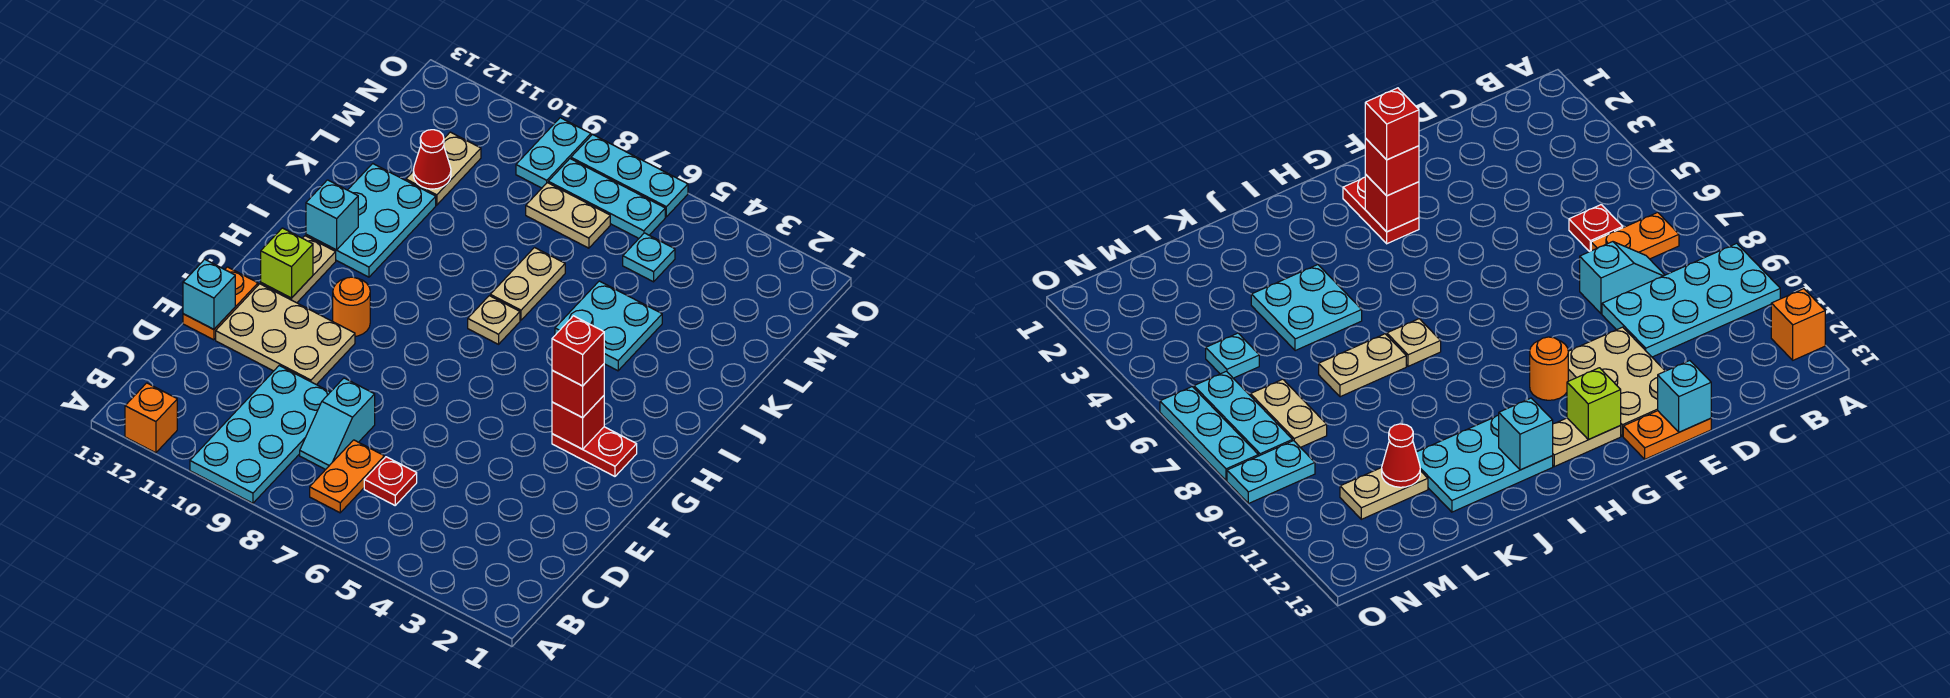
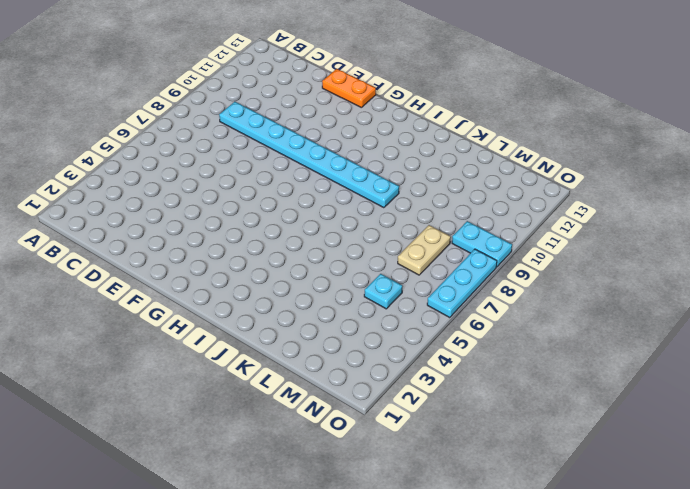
cyan 1x8 plate [219,102,399,208] -> cyan 2x4 plate [190,366,330,503]
none -> orange 1x1 brick [125,383,177,453]
none -> orange 1x2 plate [310,440,384,513]
none -> red 1x1 plate [364,457,417,505]

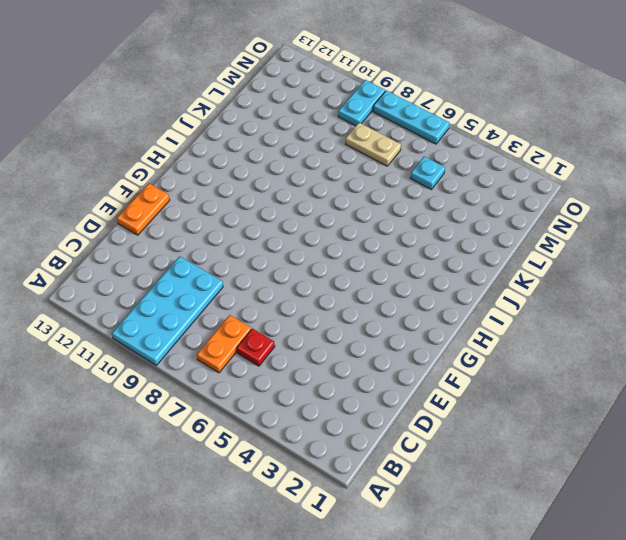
none -> orange 1x1 brick [125,383,177,453]
none -> cyan 1x2 slope [300,378,375,470]
none -> tan 2x3 plate [216,284,355,385]

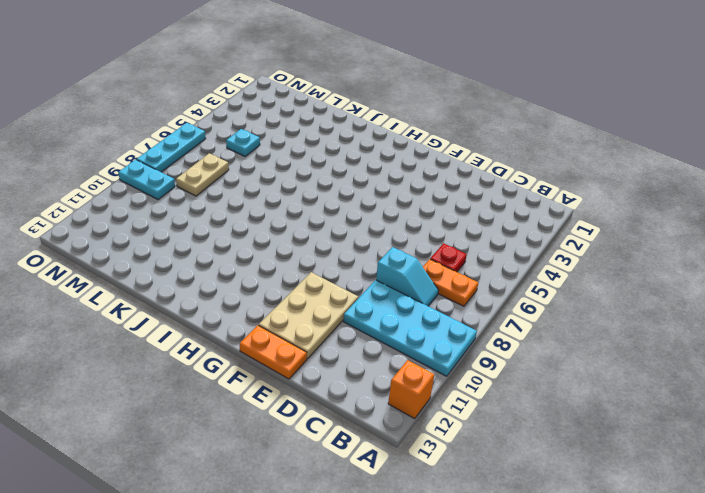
none -> red 1x2 plate [552,427,637,476]
none -> orange 1x1 round brick [333,277,370,336]
none -> tan 1x2 plate [261,236,336,303]

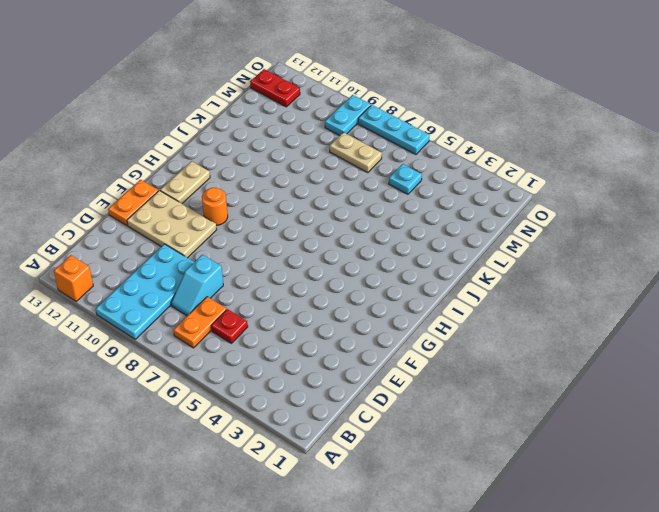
red 1x2 plate [250,69,300,107] -> red 1x2 plate moved to [552,427,637,476]
none -> tan 1x1 plate [468,296,520,344]
none -> cyan 2x3 plate [306,164,436,277]
none -> cyan 2x2 plate [555,281,662,371]

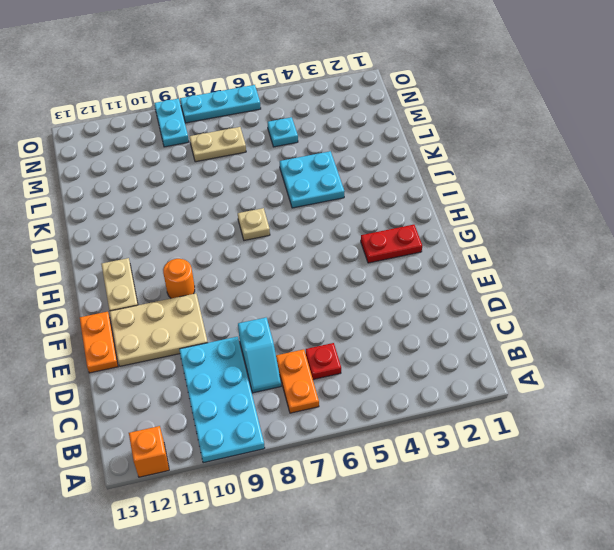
none -> cyan 2x3 plate [306,164,436,277]
none -> tan 1x2 plate [490,248,565,320]
none -> tan 1x2 plate [406,132,481,205]

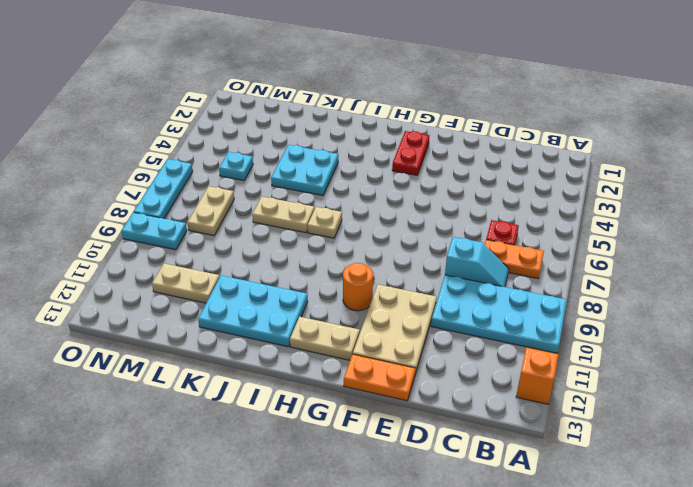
none -> cyan 1x3 plate [548,159,665,238]
none -> cyan 1x1 brick [183,259,235,329]
none -> red 1x1 brick [552,396,604,449]

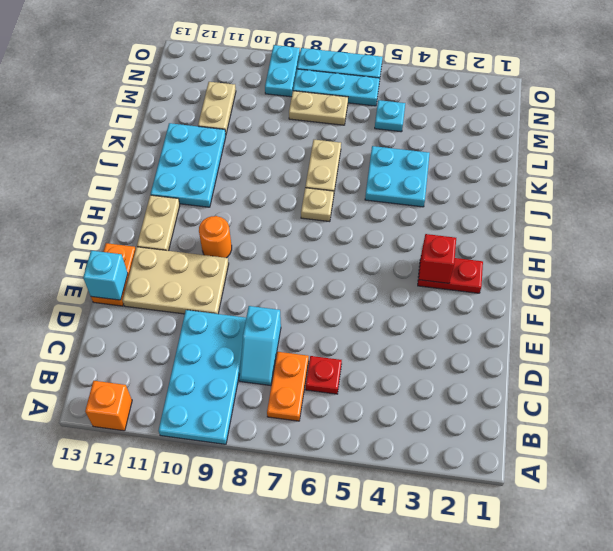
none -> lime 1x1 brick [261,228,313,298]
none -> cyan 1x1 brick [306,180,358,250]
none -> red 1x1 cone [413,130,451,189]

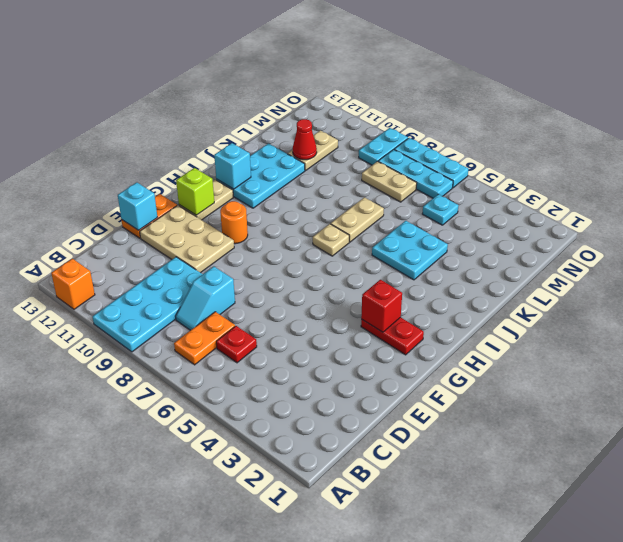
none -> red 1x1 brick [552,364,604,418]
none -> red 1x1 brick [552,316,604,386]

